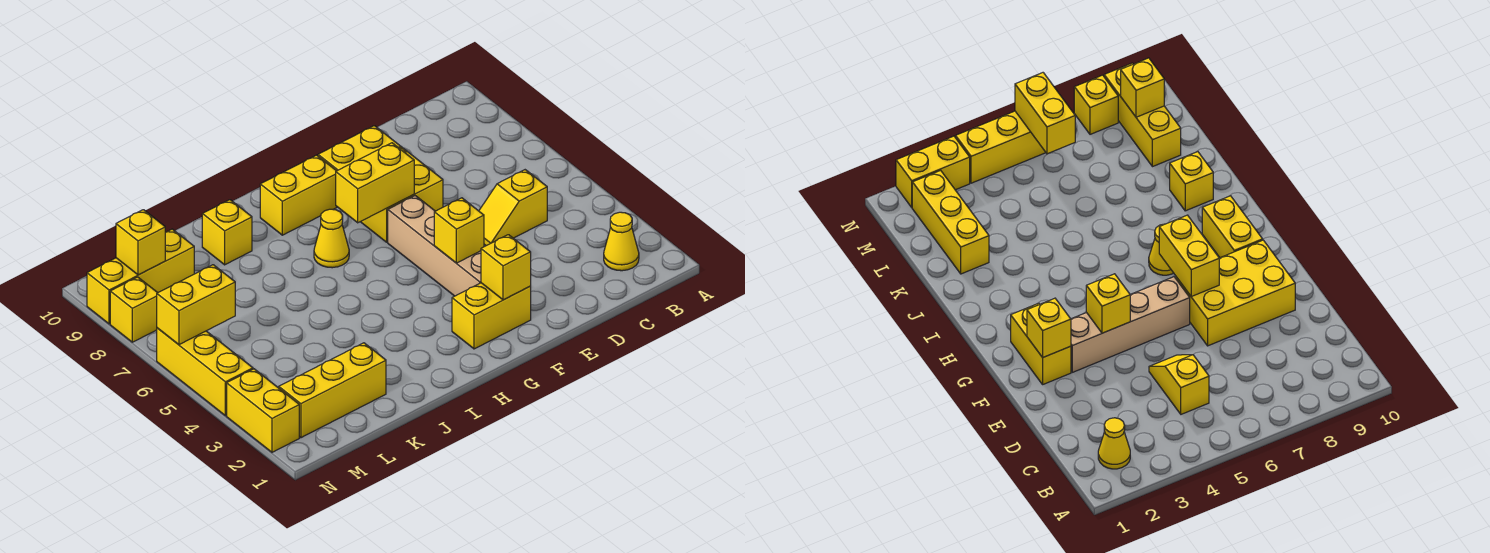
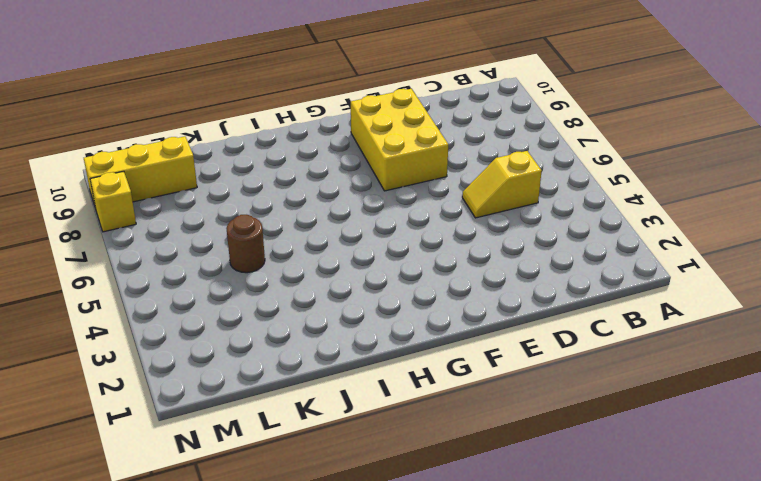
brown 1x1 round brick [226,215,265,273] -> none
none -> yellow 1x1 cone [604,212,639,271]
none -> yellow 1x2 brick [452,283,531,349]
none -> tan 1x4 brick [388,196,481,296]

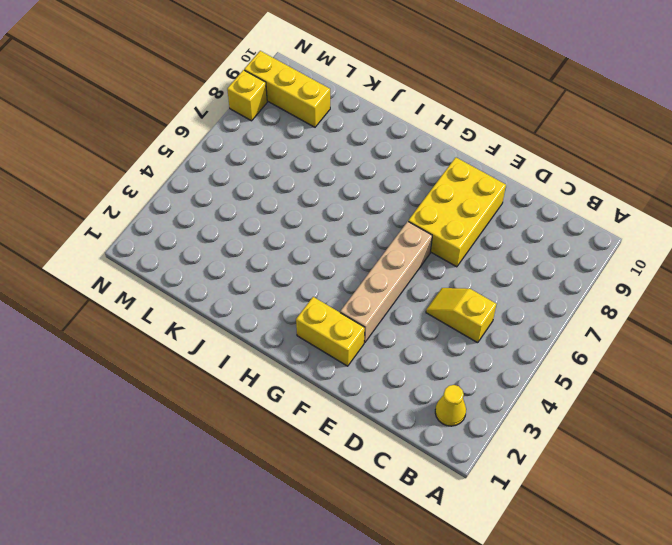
none -> yellow 1x2 brick [260,155,337,235]
none -> yellow 1x1 cone [314,209,349,268]
none -> yellow 1x1 brick [202,200,252,265]

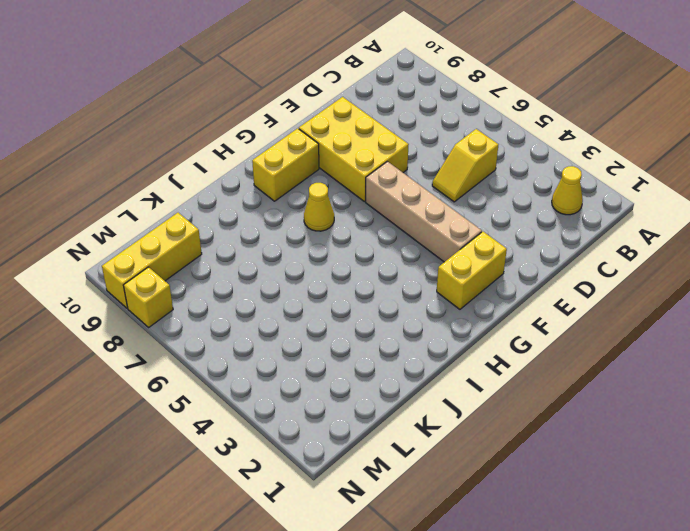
none -> yellow 1x1 brick [202,200,252,265]
none -> yellow 1x3 brick [279,343,386,438]
none -> yellow 1x2 brick [227,369,299,452]

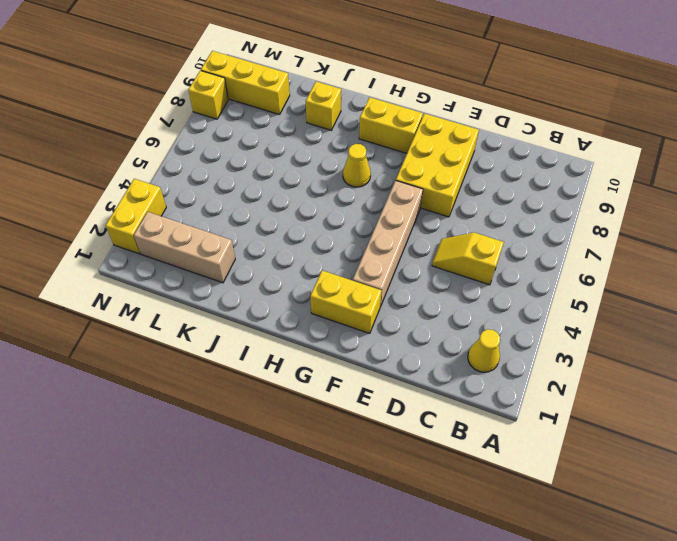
tan 1x3 brick [134,212,235,283] -> yellow 1x3 brick [279,343,386,438]
none -> yellow 1x3 brick [157,328,253,416]
none -> yellow 1x1 brick [481,235,531,300]
none -> yellow 1x1 brick [434,198,484,263]

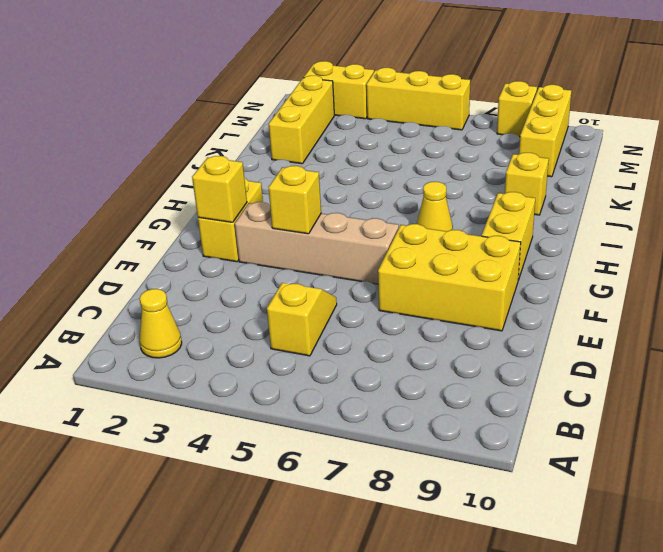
none -> yellow 1x2 brick [336,143,414,223]
none -> yellow 1x2 brick [157,265,235,345]
none -> yellow 1x1 brick [116,210,165,275]

